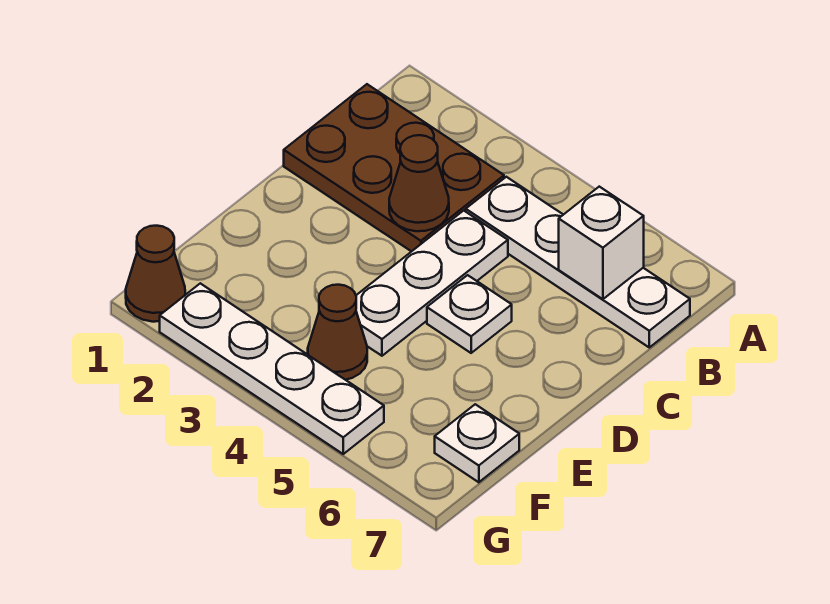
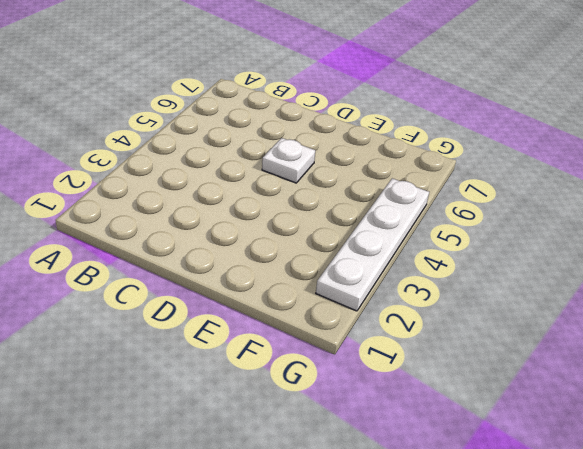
none -> brown 2x3 plate [284,84,504,252]
none -> white 1x4 plate [466,177,690,347]

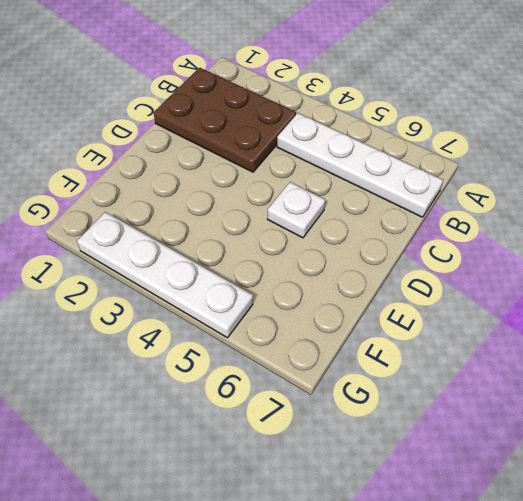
none -> white 1x3 plate [356,211,508,356]
none -> brown 1x1 cone [308,285,367,380]

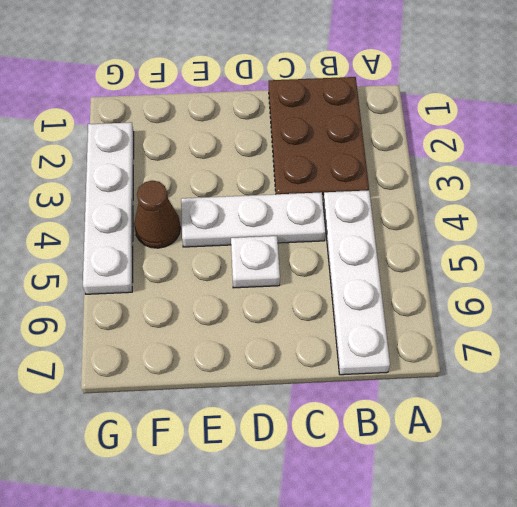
none -> white 1x1 plate [435,404,519,482]
none -> brown 1x1 cone [126,226,185,322]

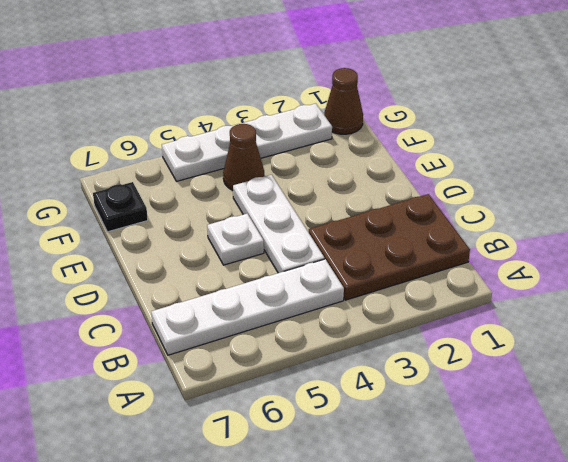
black 1x1 plate [93,182,148,232] -> white 1x1 plate [435,404,519,482]
none -> white 1x1 brick [559,187,644,299]
none -> brown 1x1 cone [389,135,449,231]

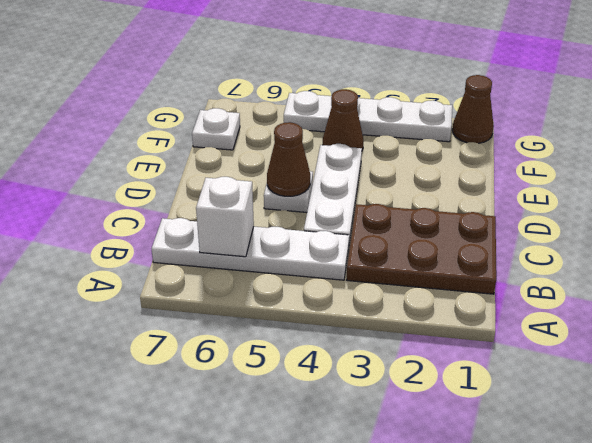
brown 1x1 cone [267,122,310,196] -> brown 1x1 cone moved to [389,135,449,231]

